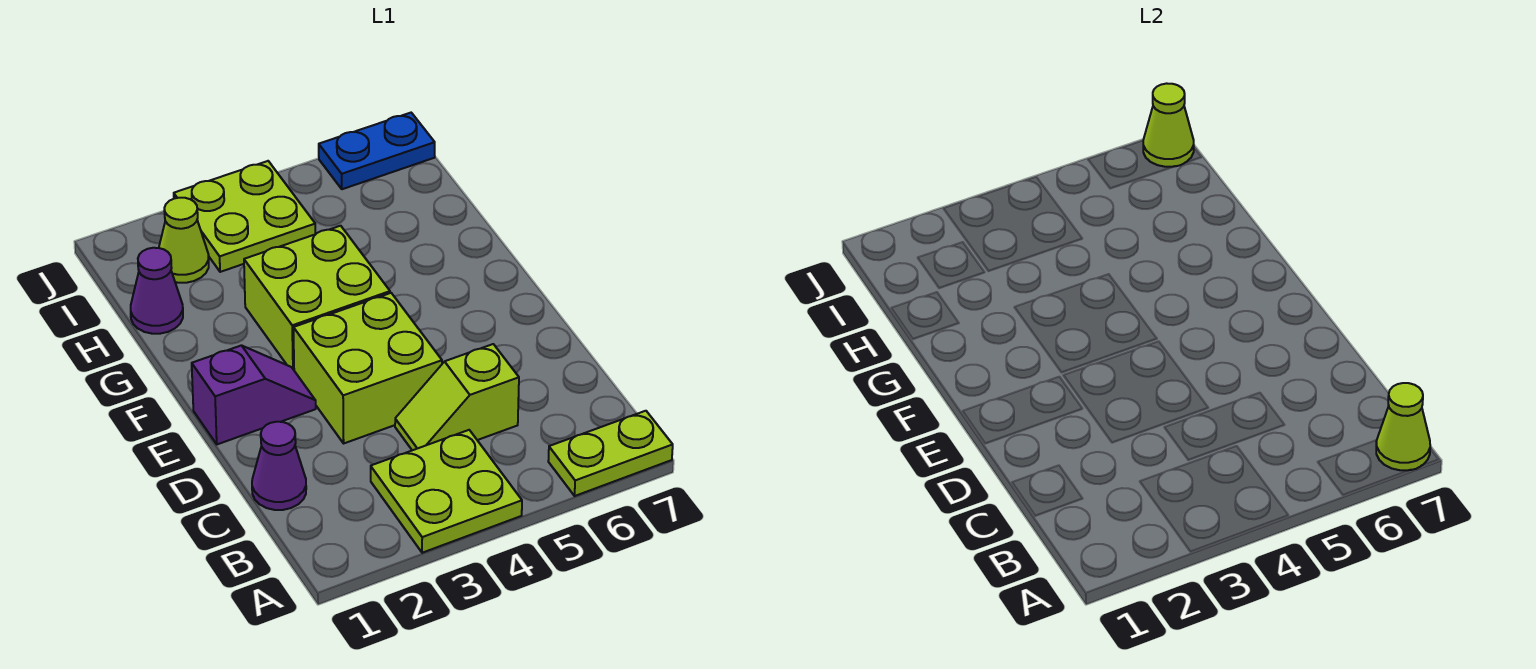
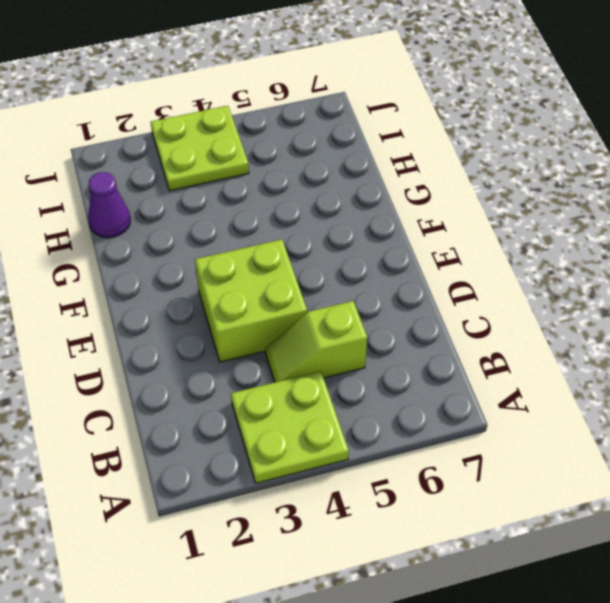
none -> lime 1x2 plate [548,411,673,496]
none -> purple 1x1 cone [252,422,306,510]
none -> purple 1x2 slope [192,345,316,444]

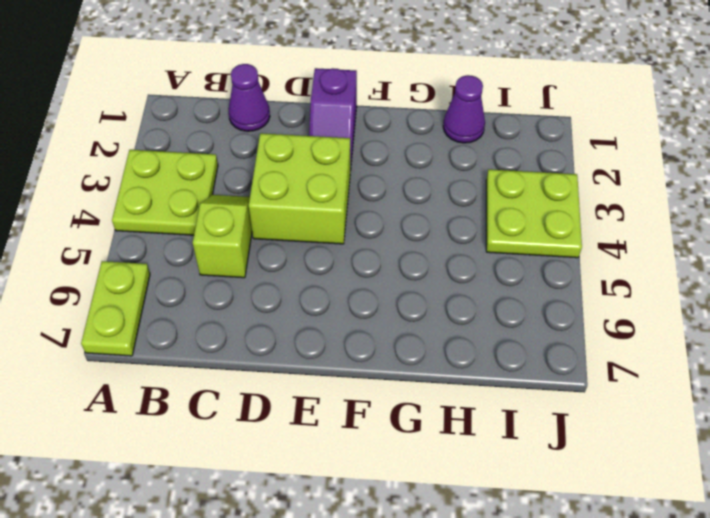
none -> lime 2x2 brick [244,226,390,370]
none -> lime 1x1 cone [159,198,209,283]
none -> blue 1x2 plate [319,113,435,189]

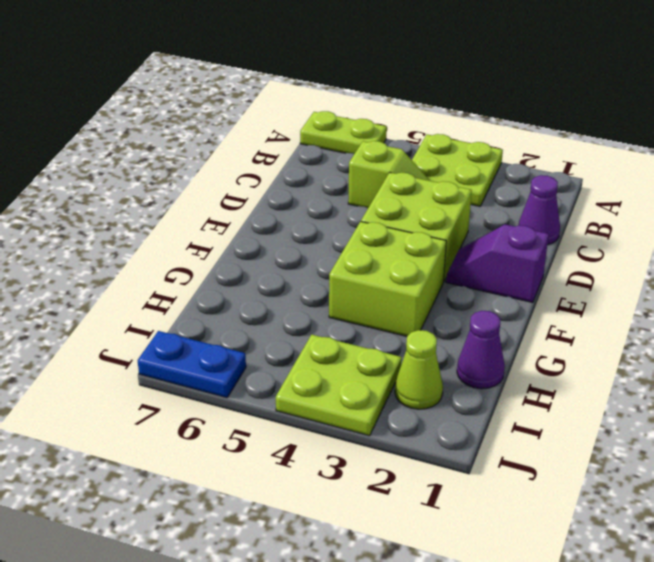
none -> lime 1x1 cone [1376,383,1430,470]
none -> lime 1x1 cone [1143,83,1194,167]

